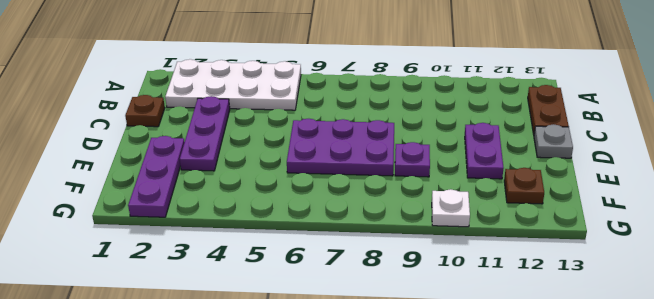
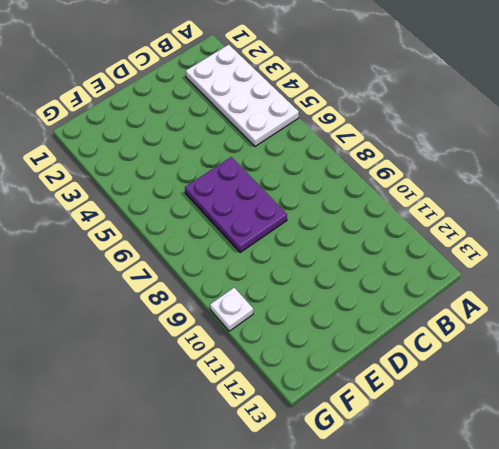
none -> brown 1x2 plate [528,85,569,134]
none -> brown 1x1 plate [125,95,165,127]

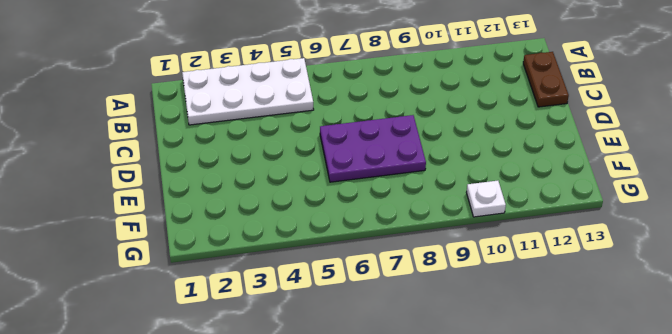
none -> brown 1x1 plate [125,95,165,127]
none -> purple 1x3 plate [180,96,230,171]

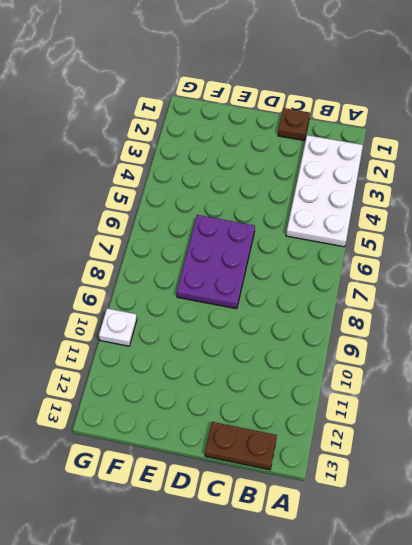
none -> purple 1x3 plate [180,96,230,171]
none -> purple 1x2 plate [465,123,504,179]

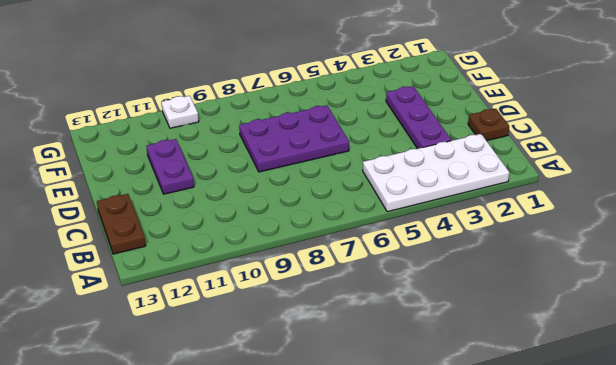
none -> grey 1x1 plate [534,124,573,158]
none -> purple 1x3 plate [128,136,184,217]

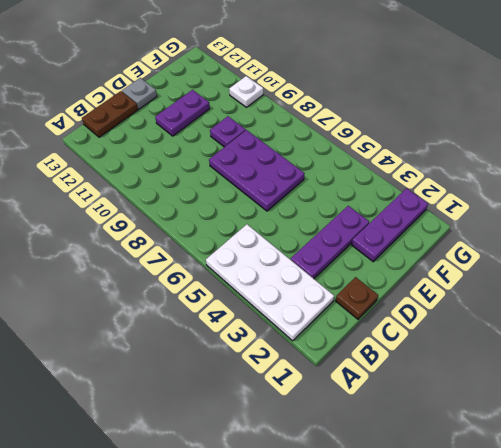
none -> brown 1x1 plate [504,168,544,204]

